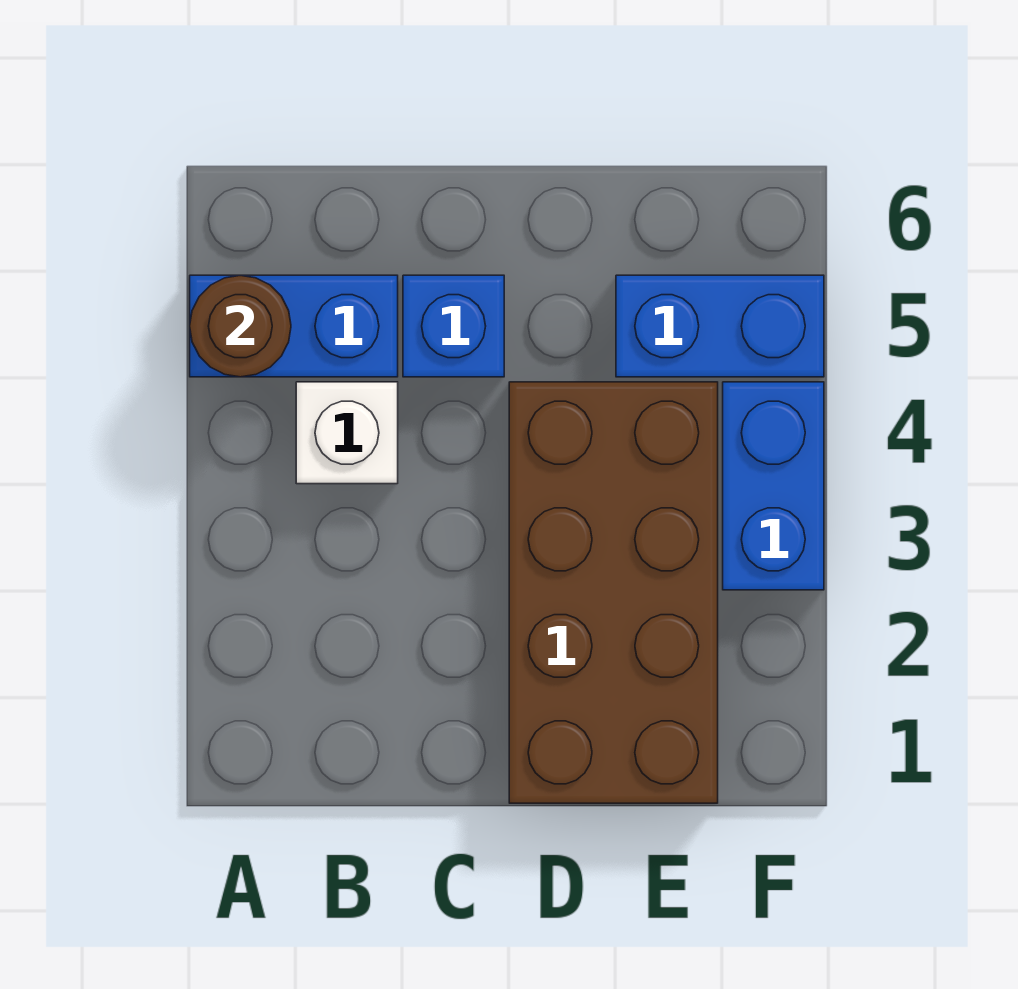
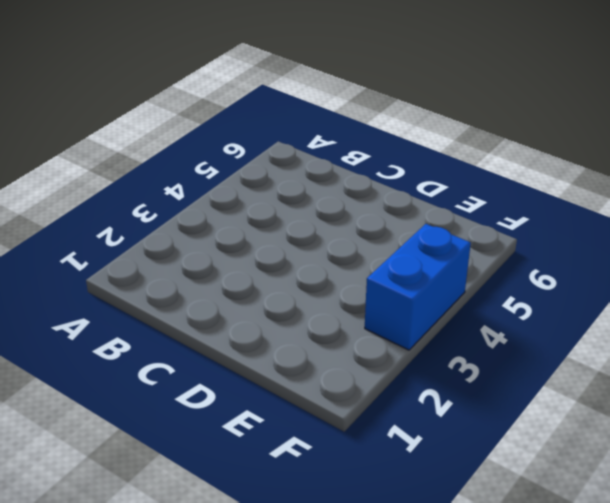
none -> blue 1x2 brick [190,275,398,377]
none -> white 1x1 brick [296,382,398,484]

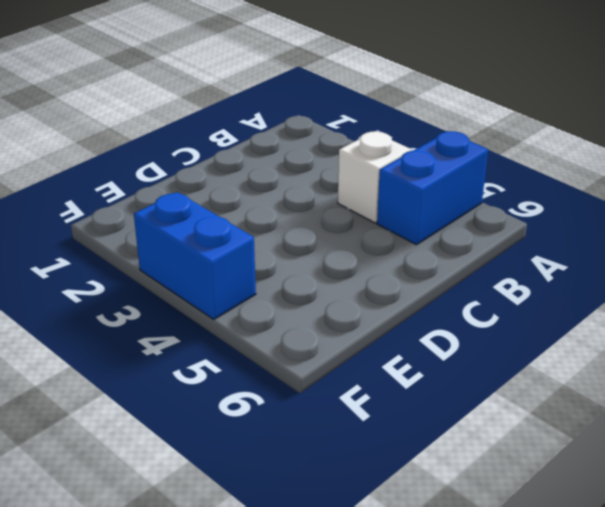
none -> blue 1x1 brick [403,275,504,377]
none -> brown 2x4 brick [509,382,718,803]

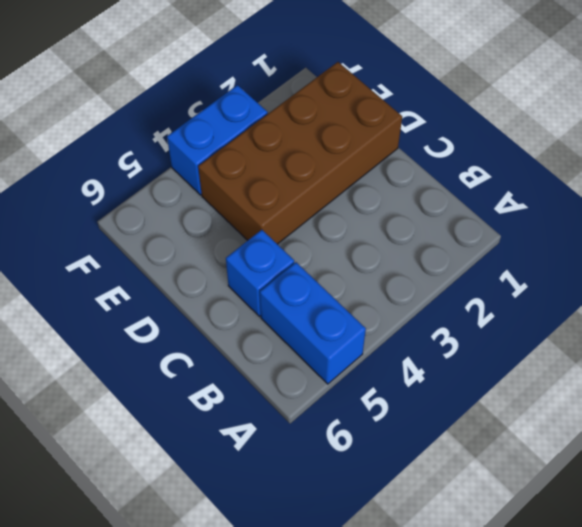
none -> white 1x1 brick [296,382,398,484]
none -> blue 1x2 brick [616,275,824,377]

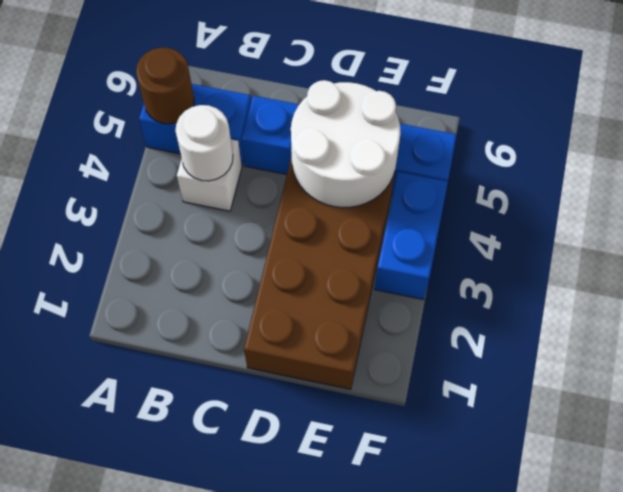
white 1x1 round brick [175,105,233,181] -> none
white 2x2 round brick [291,80,401,208] -> none

